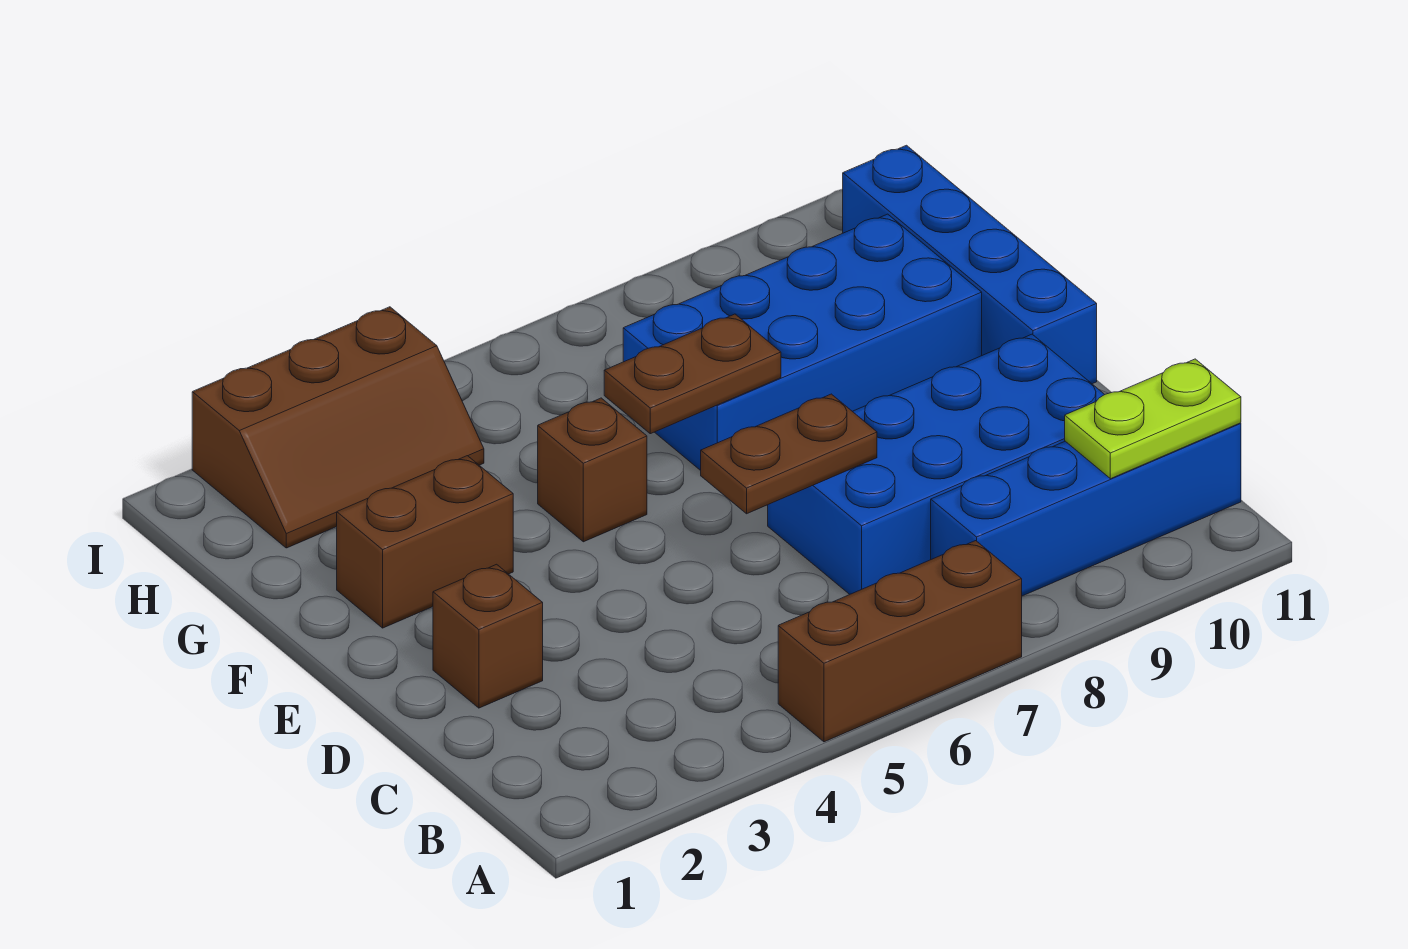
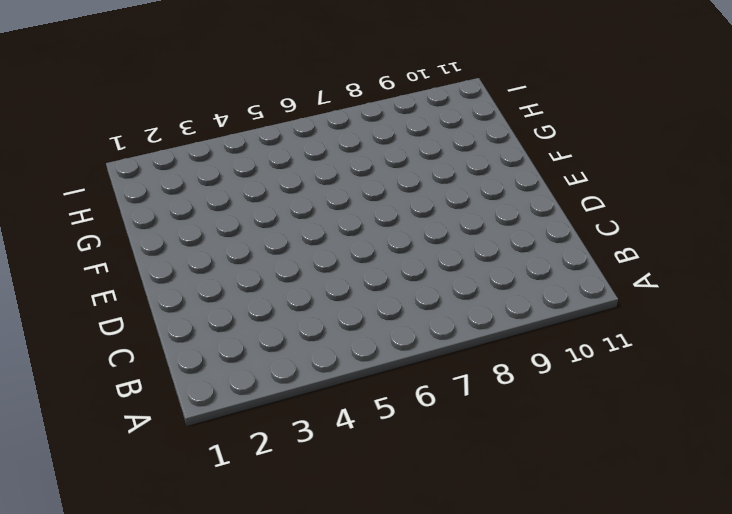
none -> brown 1x3 brick [778,541,1022,742]
none -> blue 1x4 brick [931,423,1241,596]
none -> blue 2x4 brick [768,334,1105,594]

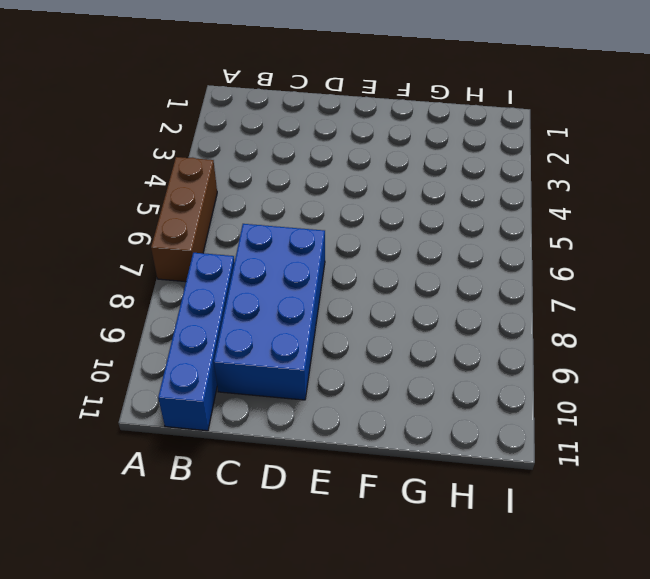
none -> brown 1x1 brick [433,564,543,708]
none -> blue 1x4 brick [843,145,1097,384]
none -> brown 1x2 brick [337,456,513,628]

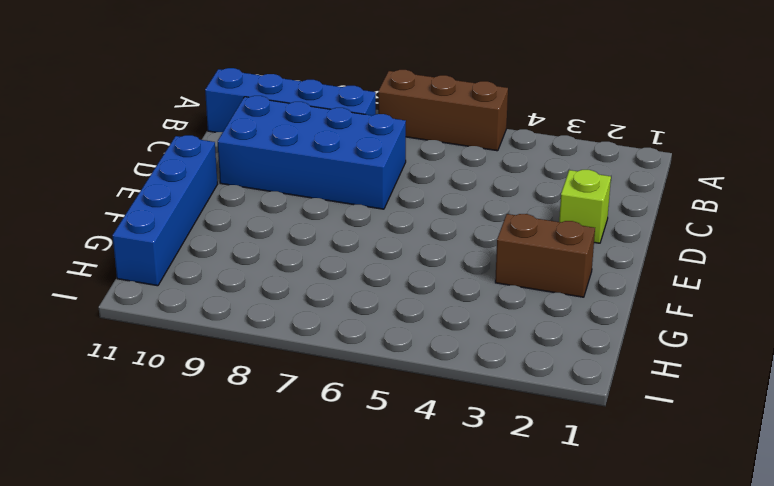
lime 1x1 brick [559,170,611,243] -> brown 1x1 brick [433,564,543,708]
none -> brown 1x1 brick [538,398,647,542]
none -> blue 2x4 brick [623,214,982,471]
none -> brown 2x3 slope [192,307,484,548]

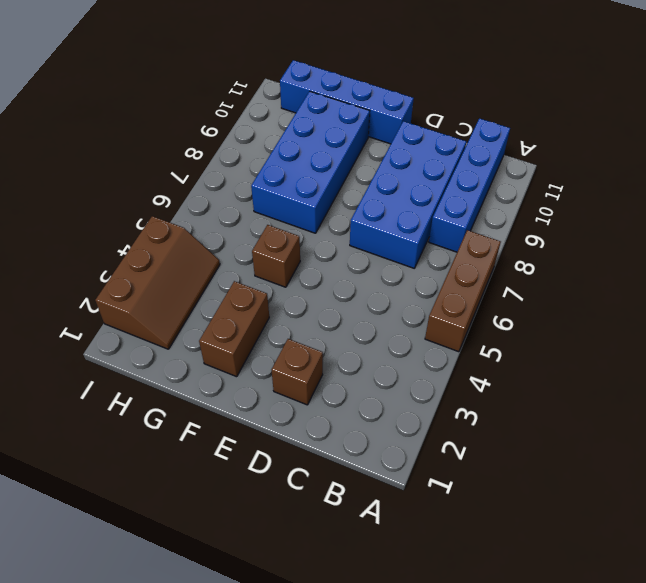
none -> lime 1x2 plate [1065,359,1241,479]
none -> brown 1x2 plate [701,394,877,514]
none -> brown 1x2 plate [604,314,781,434]

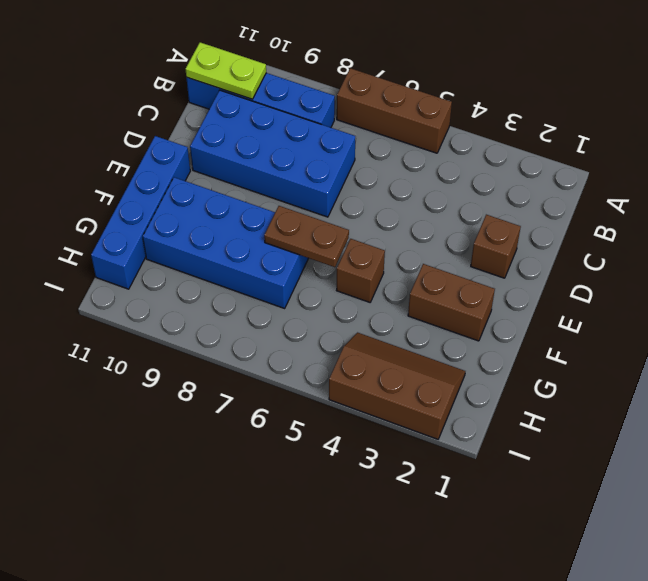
none -> brown 1x2 plate [701,394,877,514]

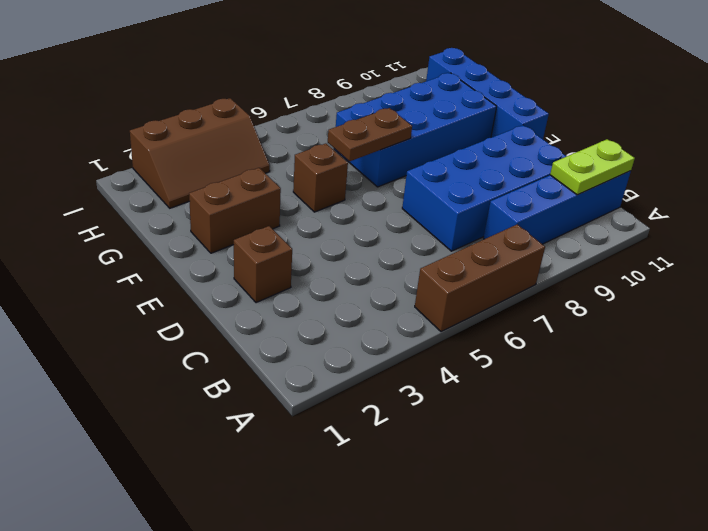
none -> brown 1x2 plate [701,394,877,514]

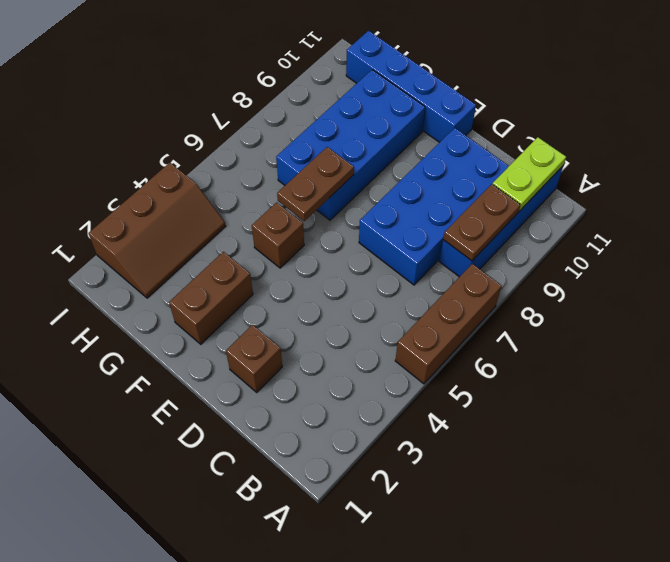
brown 1x2 plate [443,184,520,261] -> brown 1x2 plate moved to [701,394,877,514]

